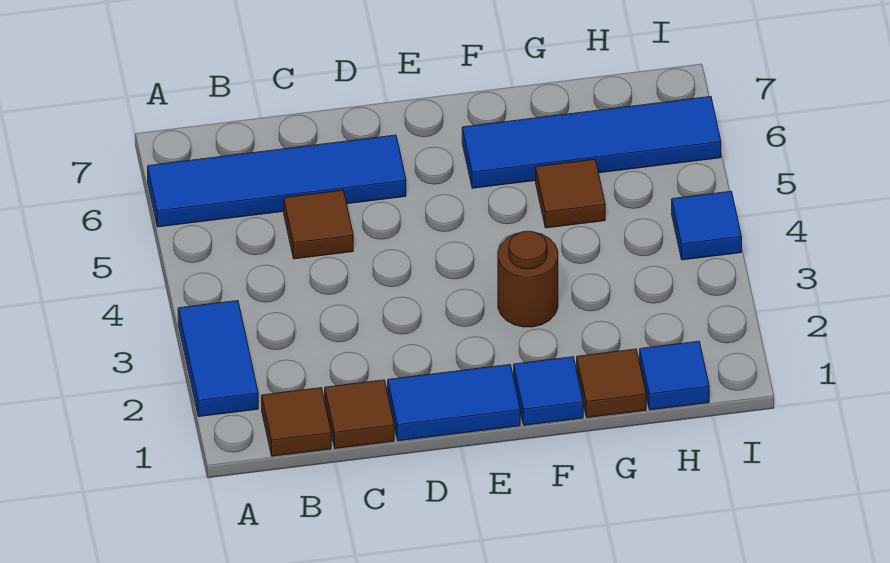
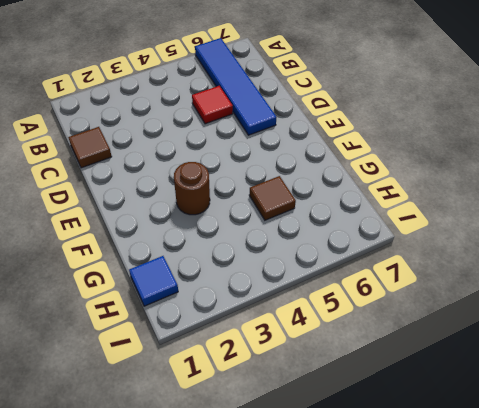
red 1x1 tile [192,86,233,124] -> brown 1x1 tile [284,190,353,259]
none -> blue 1x2 tile [178,301,258,417]
none -> brown 1x1 tile [262,388,331,456]
none -> blue 1x2 tile [388,365,520,441]

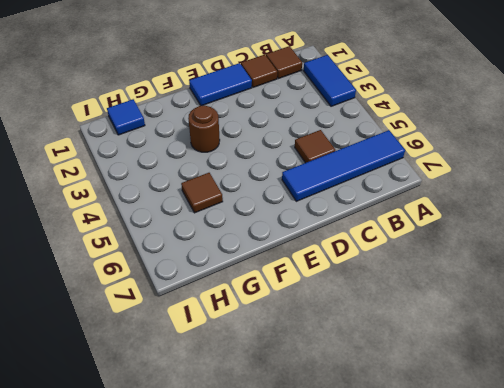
none -> blue 1x1 tile [514,357,583,425]
none -> blue 1x4 tile [462,97,721,188]
none -> brown 1x1 tile [577,349,646,418]

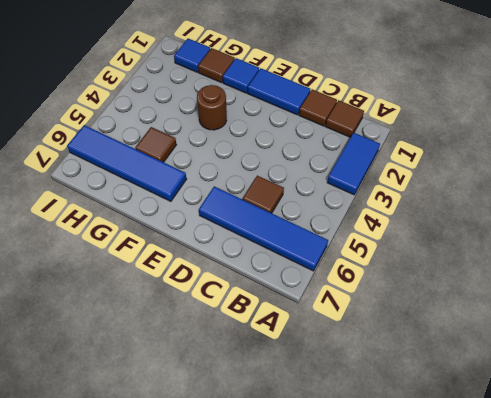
none -> blue 1x1 tile [672,191,742,260]

